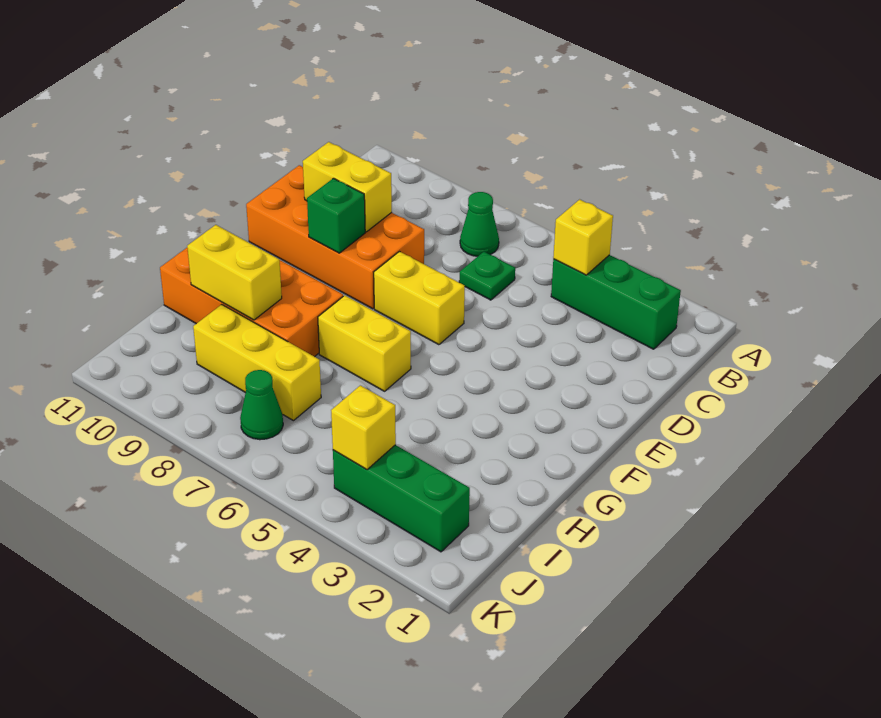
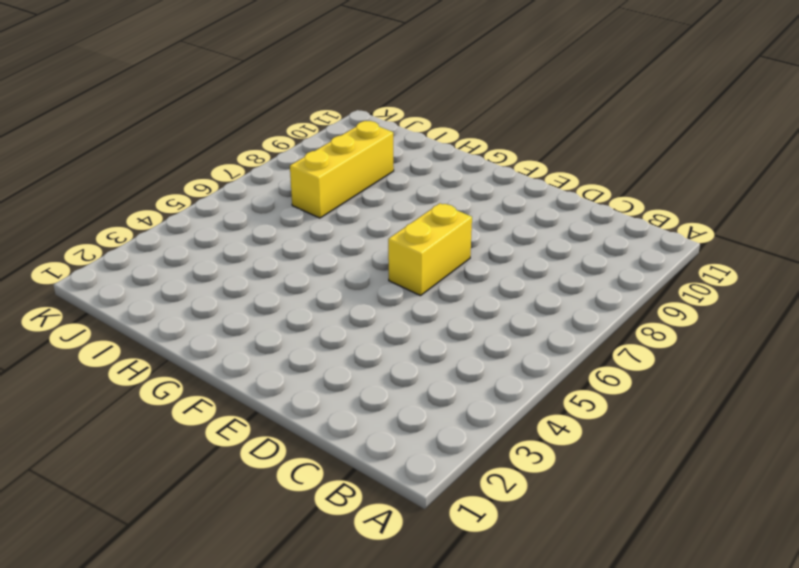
none -> green 1x3 brick [551,255,681,349]
none -> green 1x1 cone [460,192,499,256]
none -> green 1x1 plate [459,252,515,300]

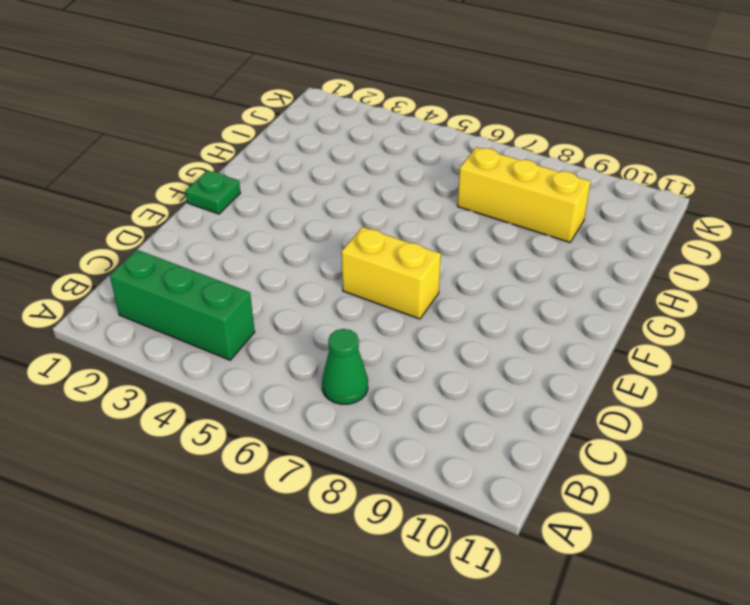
green 1x1 plate [185,170,240,214] -> green 1x1 plate moved to [459,252,515,300]
none -> orange 2x4 brick [246,165,424,309]
none -> yellow 1x2 brick [318,295,411,391]
none -> orange 2x4 brick [160,248,343,357]

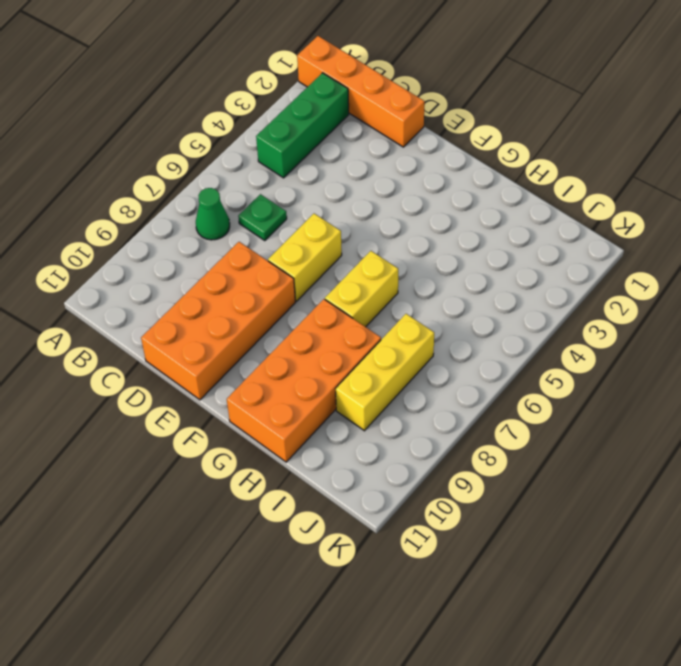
orange 1x4 brick [297,36,425,147] -> none
none -> green 1x3 brick [333,445,470,552]
none -> green 1x1 cone [240,370,283,440]
none -> yellow 1x1 brick [553,199,613,275]

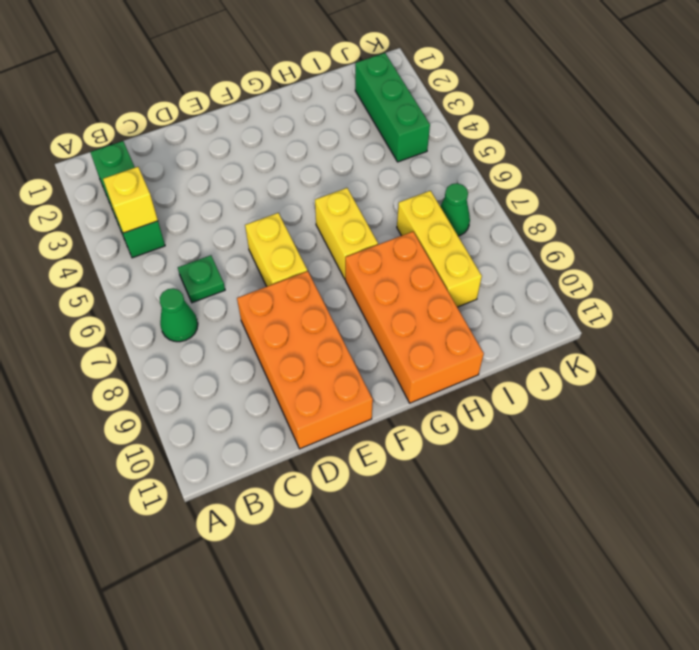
none -> yellow 1x2 brick [303,142,392,232]
none -> green 1x1 brick [307,178,365,253]
none -> yellow 1x2 brick [187,225,282,320]

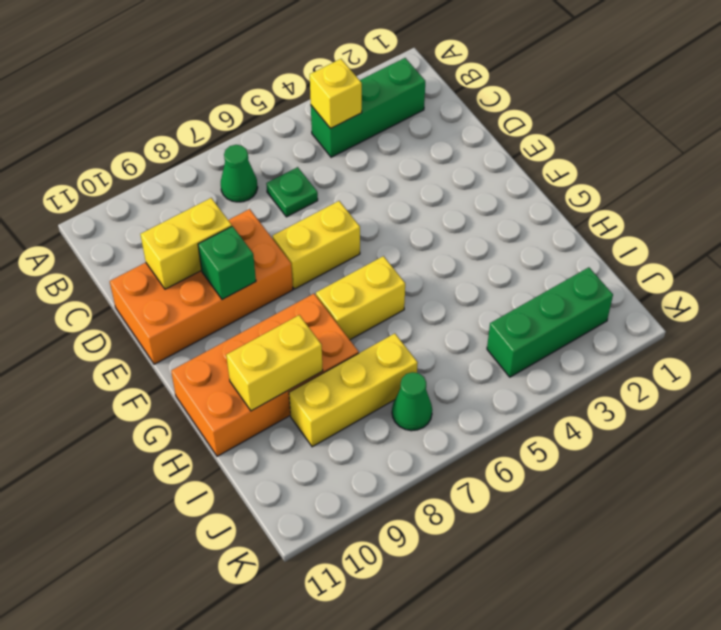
none -> yellow 1x1 brick [331,385,396,470]

